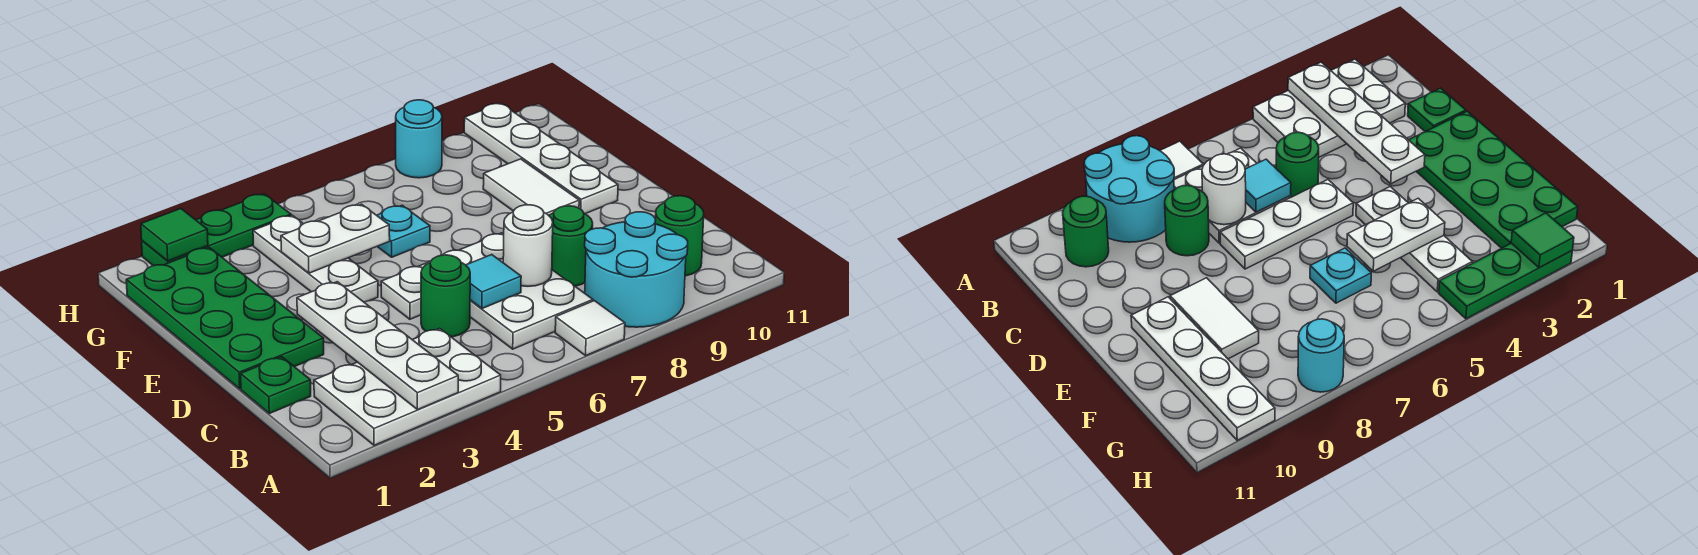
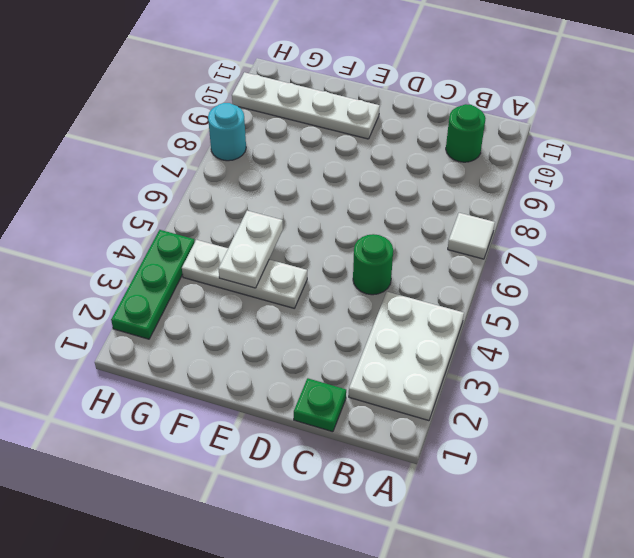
none -> cyan 2x2 round brick [585,212,688,327]
none -> white 2x2 plate [470,270,593,349]
none -> green 1x1 round brick [549,206,593,286]

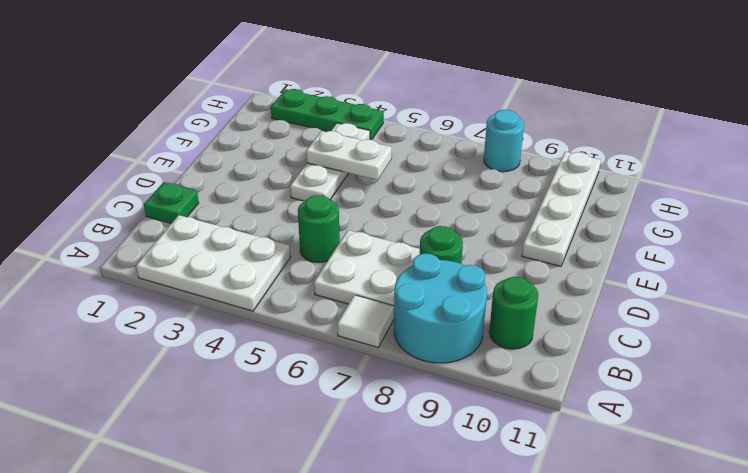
none -> green 2x4 plate [126,247,324,389]
none -> white 1x3 plate [381,233,504,319]
none -> white 1x2 tile [483,159,579,215]

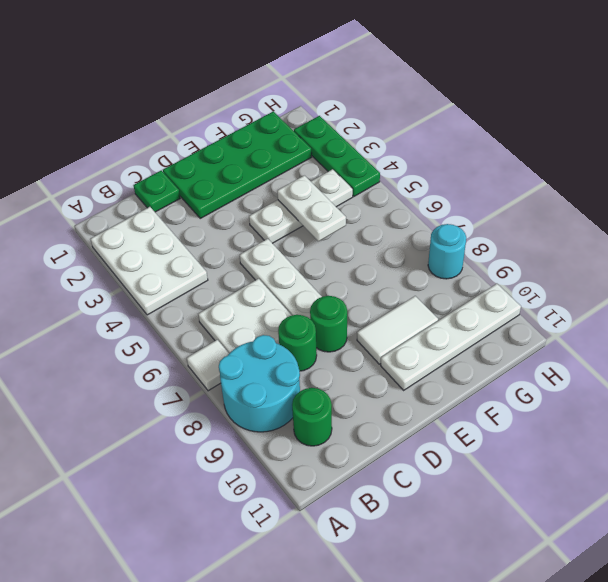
green 1x1 round brick [310,296,347,352] -> green 1x1 round brick moved to [421,255,470,337]
none -> cyan 1x1 plate [377,205,430,257]
none -> white 1x4 plate [297,282,458,410]
none -> cyan 1x1 tile [466,255,521,309]

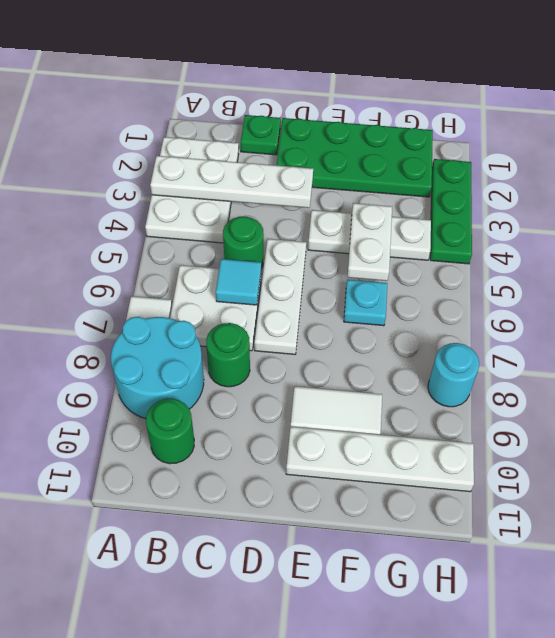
none -> white 1x1 round brick [503,205,553,286]
none -> green 1x1 tile [141,209,208,261]

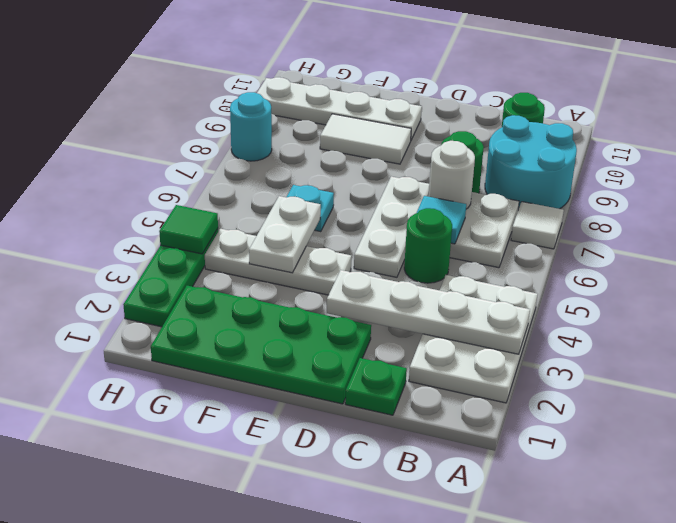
green 1x1 tile [159,205,218,254] -> green 1x1 tile moved to [141,209,208,261]

